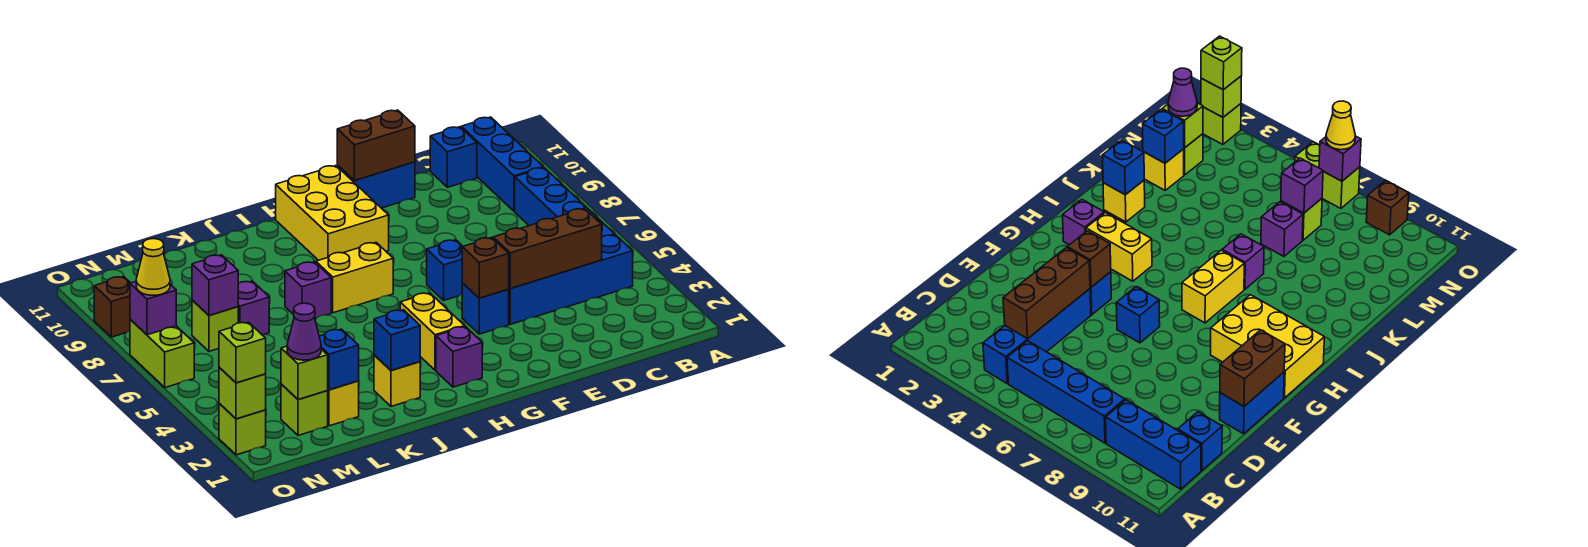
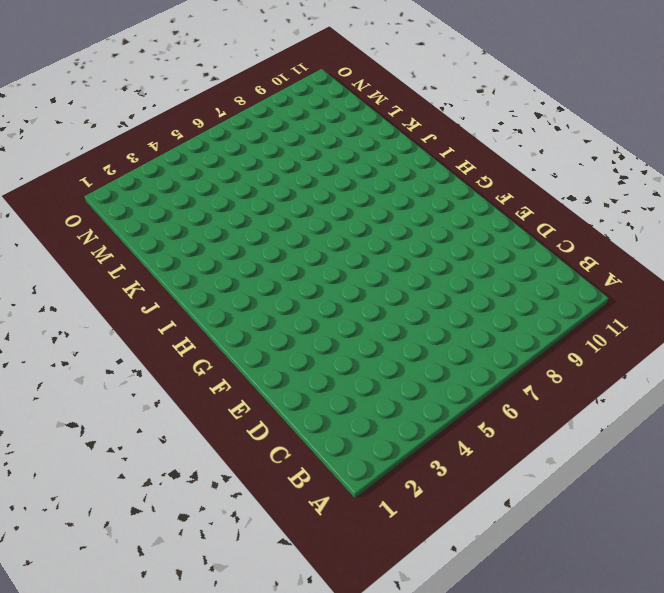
none -> blue 1x4 brick [508,235,633,324]
none -> blue 1x4 brick [515,167,615,237]
none -> blue 1x3 brick [461,117,543,211]
none -> blue 1x1 brick [430,127,477,187]

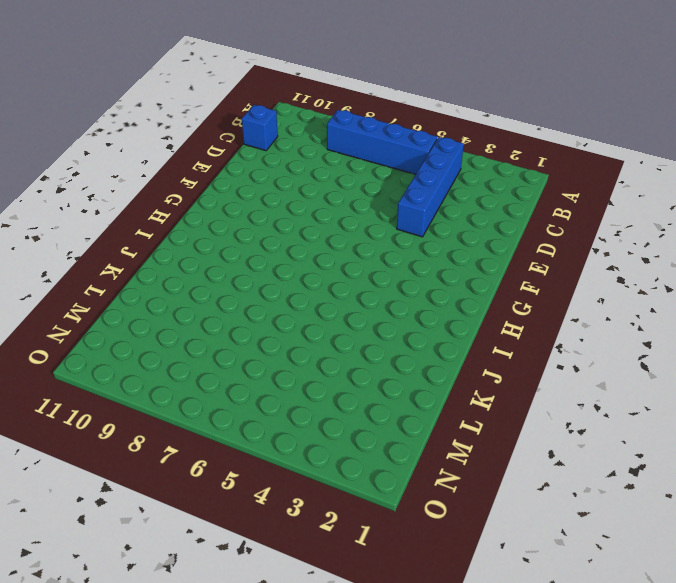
none -> blue 1x3 brick [461,117,543,211]
none -> blue 1x2 brick [337,162,415,208]
none -> blue 1x1 brick [462,283,509,334]
none -> blue 1x1 brick [427,240,463,300]

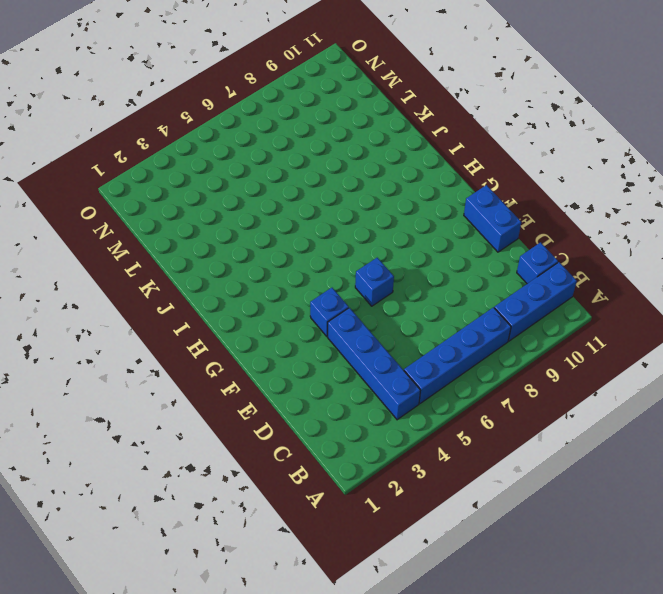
none -> yellow 2x3 brick [276,166,389,260]
none -> purple 1x1 brick [436,326,482,387]
none -> yellow 1x2 brick [400,293,465,370]
none -> yellow 1x2 brick [316,243,393,313]

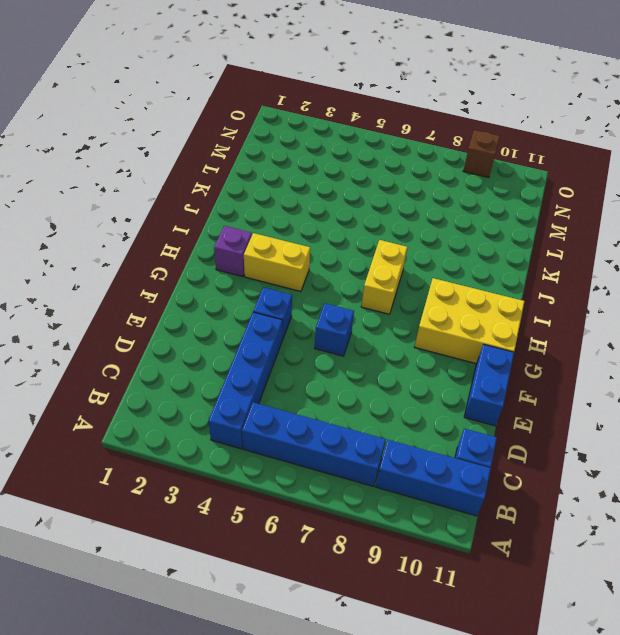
none -> yellow 1x1 brick [374,355,420,406]
none -> purple 1x1 brick [285,262,331,318]
none -> yellow 1x1 brick [327,381,359,426]
none -> purple 1x1 brick [238,281,269,335]

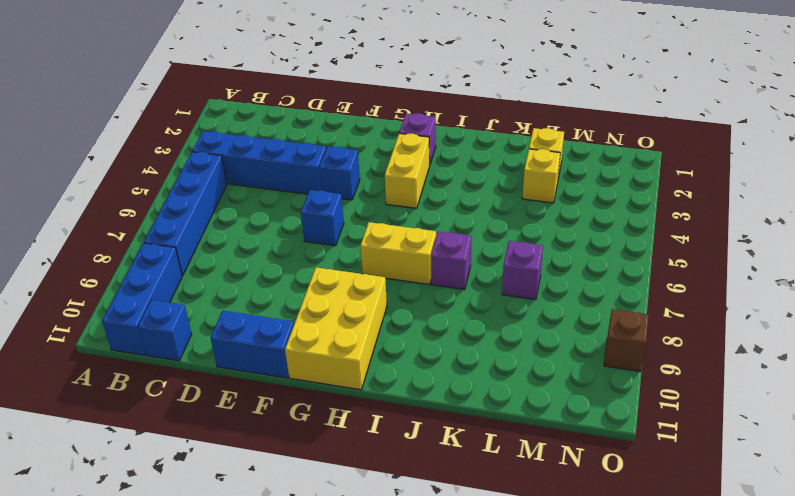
yellow 1x1 brick [522,149,560,203] -> yellow 1x1 brick moved to [374,355,420,406]
none -> lime 1x1 brick [281,384,328,436]
none -> lime 1x1 brick [192,300,238,351]
none -> lime 1x1 brick [219,404,266,455]
none -> lime 1x2 brick [130,320,194,388]

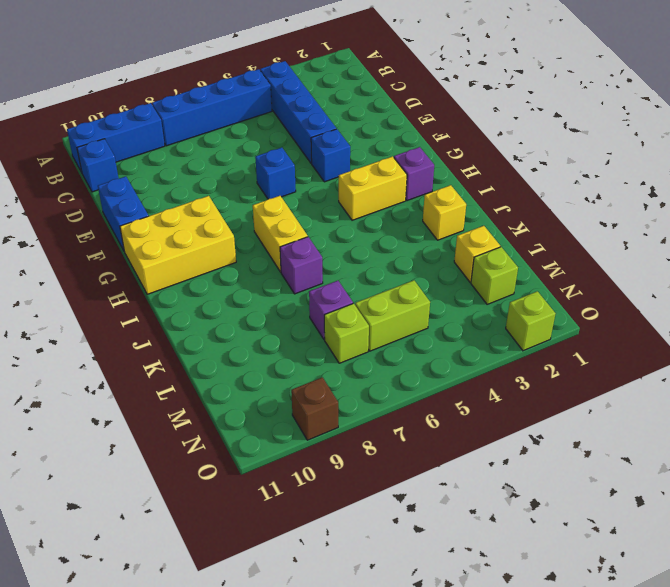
lime 1x2 brick [355,280,430,351] -> lime 1x2 brick moved to [130,320,194,388]
none -> brown 1x3 brick [493,208,602,289]
none -> brown 1x2 brick [337,110,415,181]
none -> brown 1x1 brick [462,238,509,298]
none -> blue 1x1 brick [374,310,420,371]

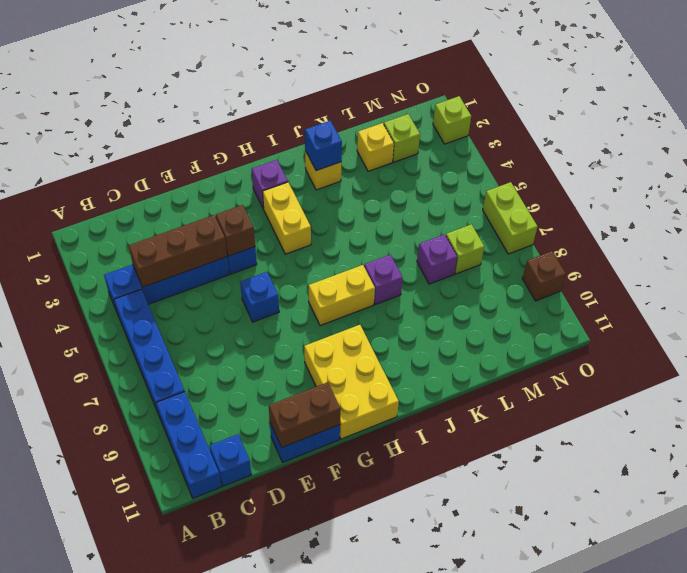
none -> blue 1x1 brick [319,329,359,390]
none -> lime 1x1 brick [281,346,328,400]
none -> purple 1x1 brick [192,255,238,316]
none -> lime 1x1 brick [219,368,266,419]

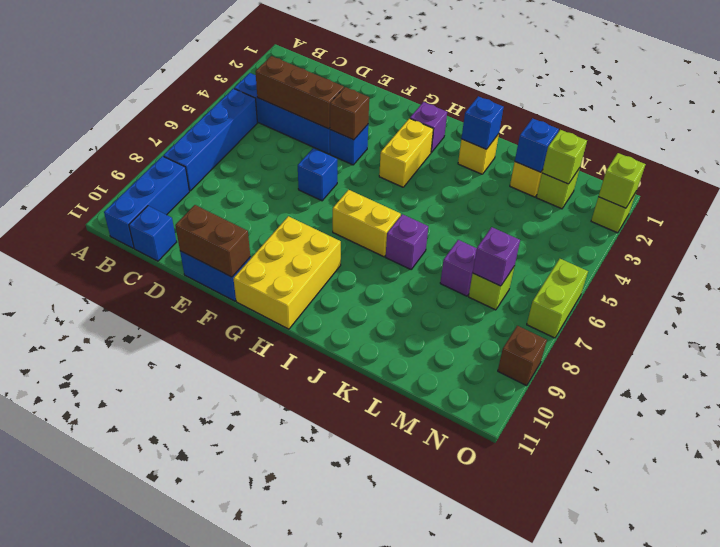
none -> purple 1x1 brick [130,282,176,335]
none -> purple 1x1 cone [287,303,321,360]
none -> lime 1x1 brick [219,322,266,383]
none -> yellow 1x1 cone [136,239,170,295]

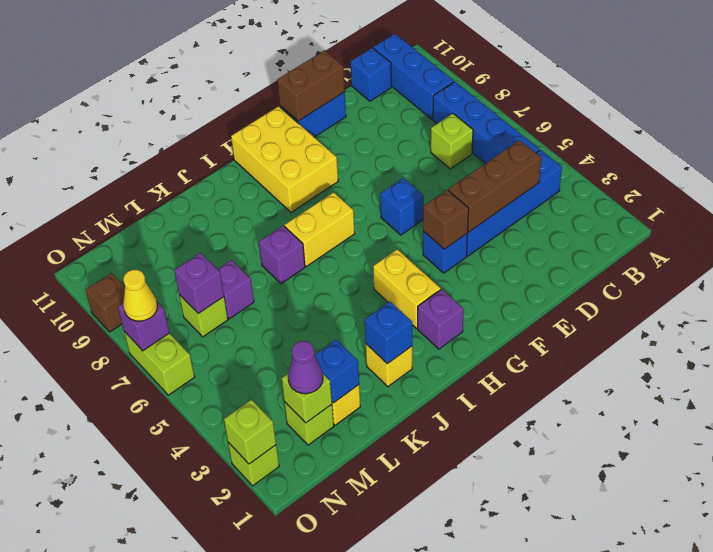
lime 1x1 brick [431,114,473,169] -> lime 1x1 brick moved to [219,322,266,383]

